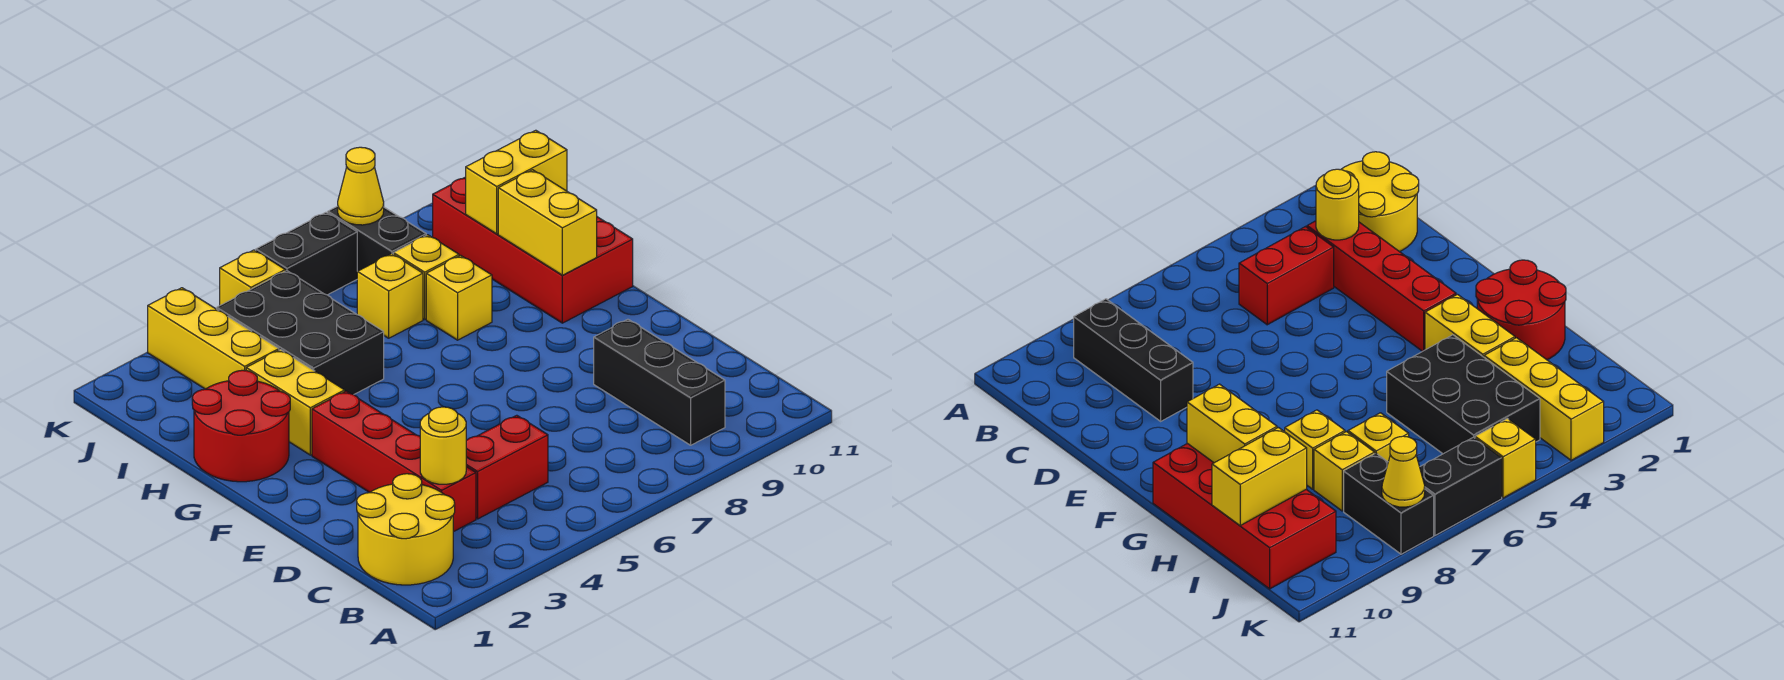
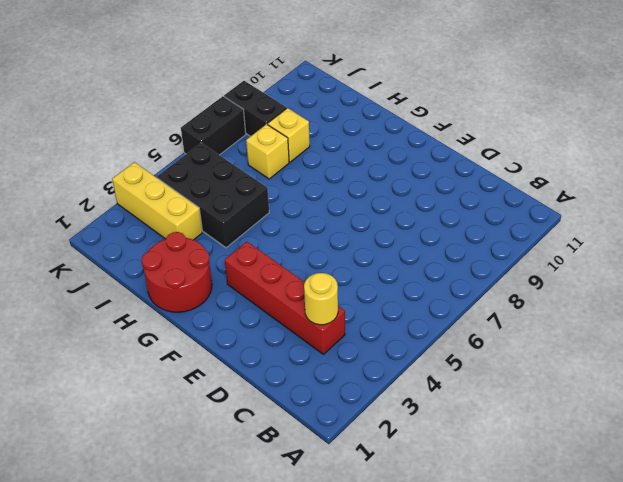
none -> yellow 2x2 round brick [357,474,455,585]
none -> black 1x3 brick [594,319,725,445]
none -> red 1x2 brick [466,415,548,519]

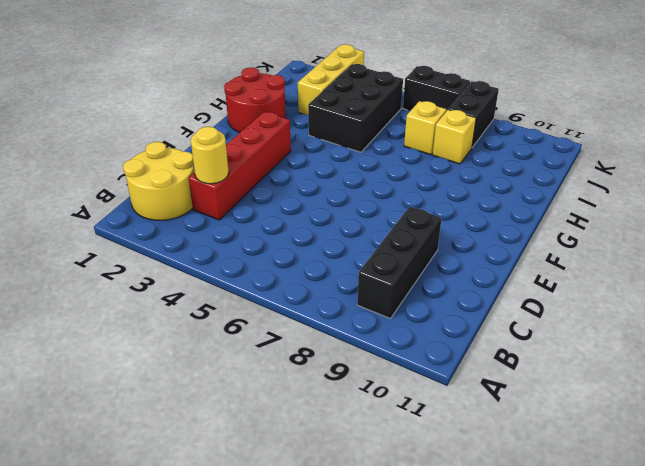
none -> red 1x2 brick [466,415,548,519]
none -> yellow 1x2 brick [246,350,345,455]
none -> red 2x4 brick [433,177,633,323]

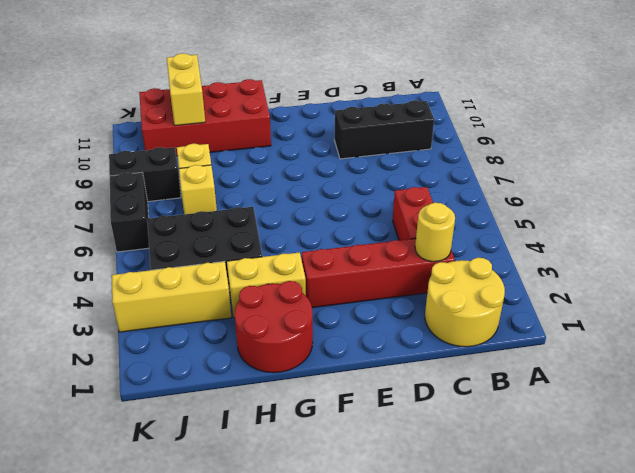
none -> yellow 1x1 brick [426,255,492,340]
none -> yellow 1x1 brick [220,250,285,305]
none -> yellow 1x2 brick [498,170,597,275]

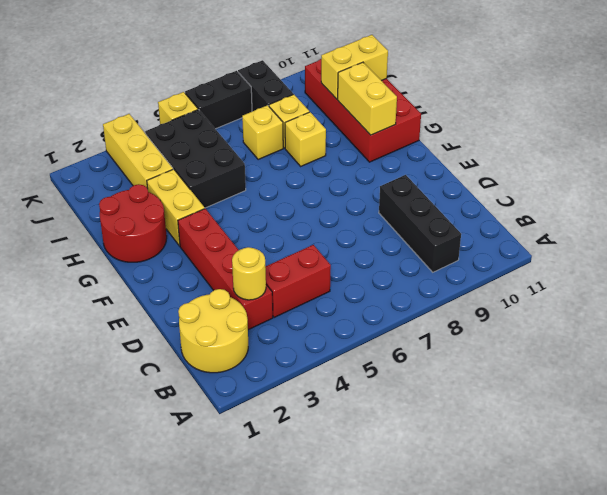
none -> yellow 1x1 cone [338,147,384,225]

